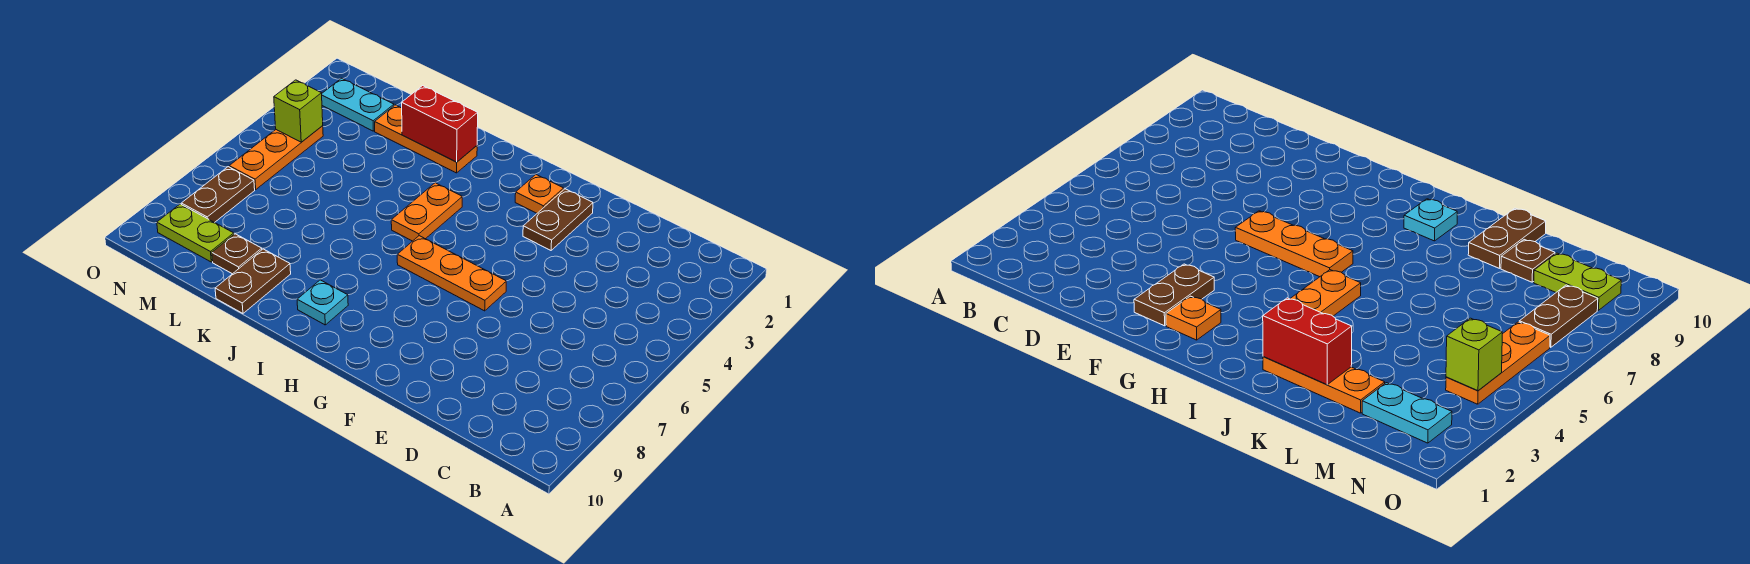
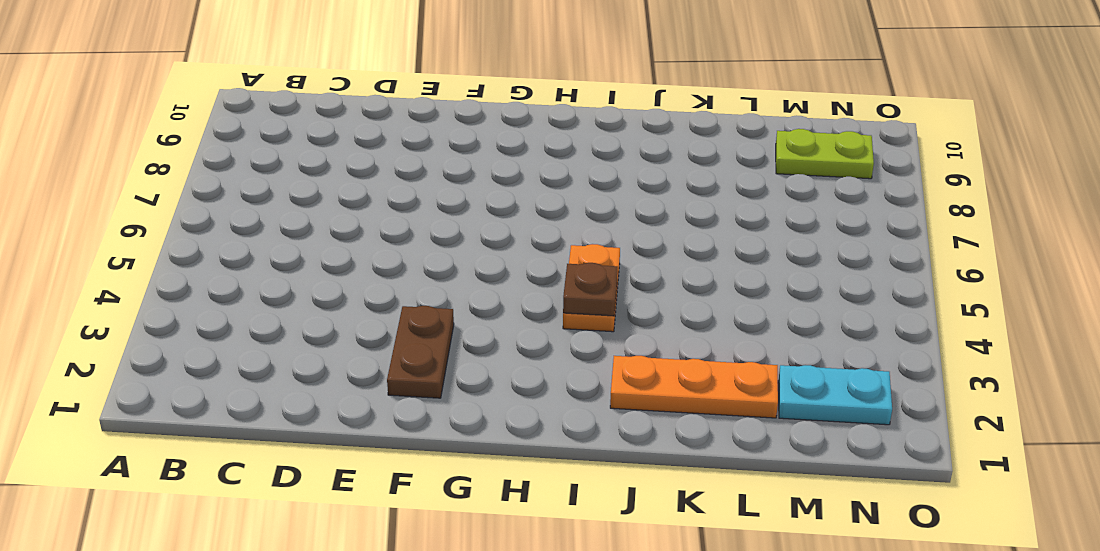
brown 1x1 plate [563,263,618,316] -> brown 1x1 plate moved to [212,234,262,274]
none -> orange 1x3 plate [397,236,506,311]
none -> orange 1x1 plate [515,175,564,213]
none -> cyan 1x1 plate [297,280,348,325]

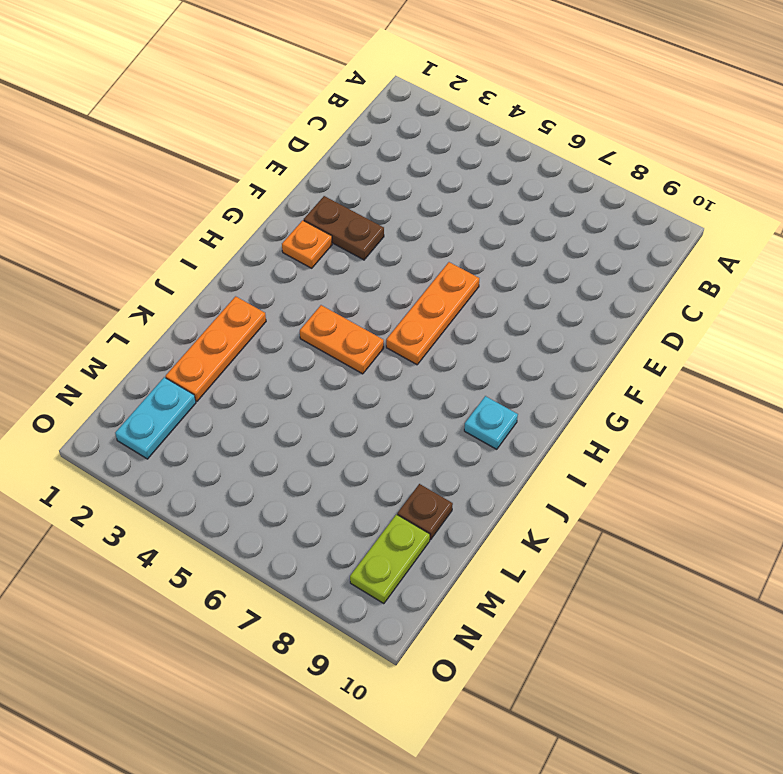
none -> brown 1x2 plate [215,249,291,313]
none -> orange 1x3 plate [229,126,323,190]
none -> brown 1x2 plate [181,167,255,223]

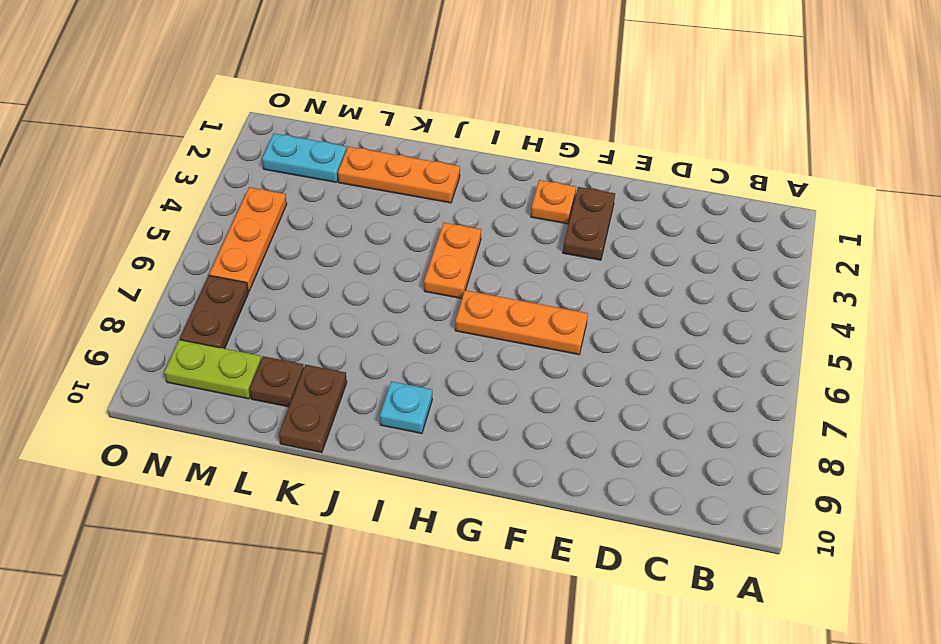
none -> red 1x2 brick [402,86,478,162]
none -> lime 1x1 brick [274,80,323,142]

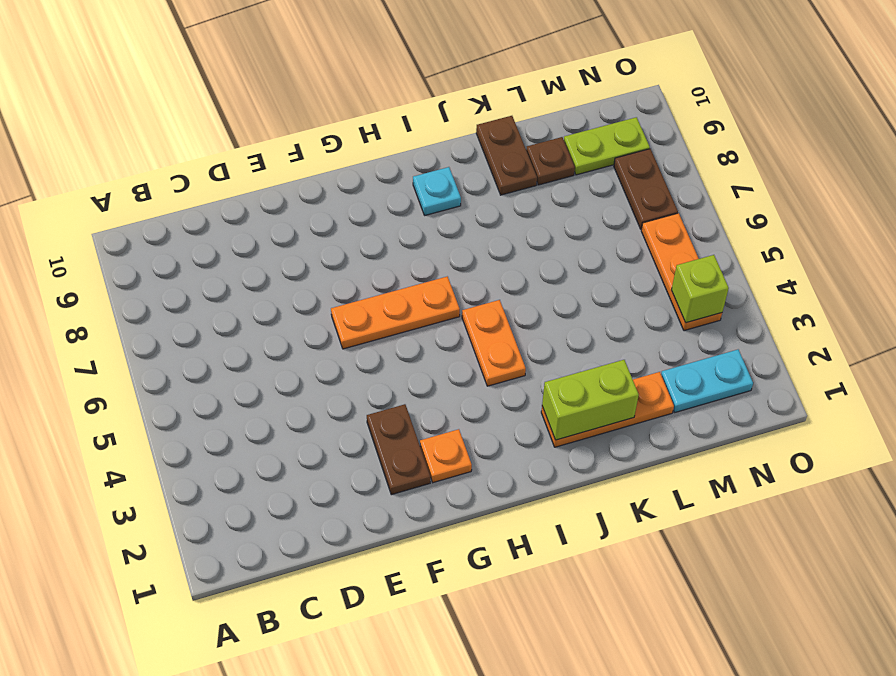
lime 1x2 brick [542,360,639,440] -> red 1x2 brick [402,86,478,162]

